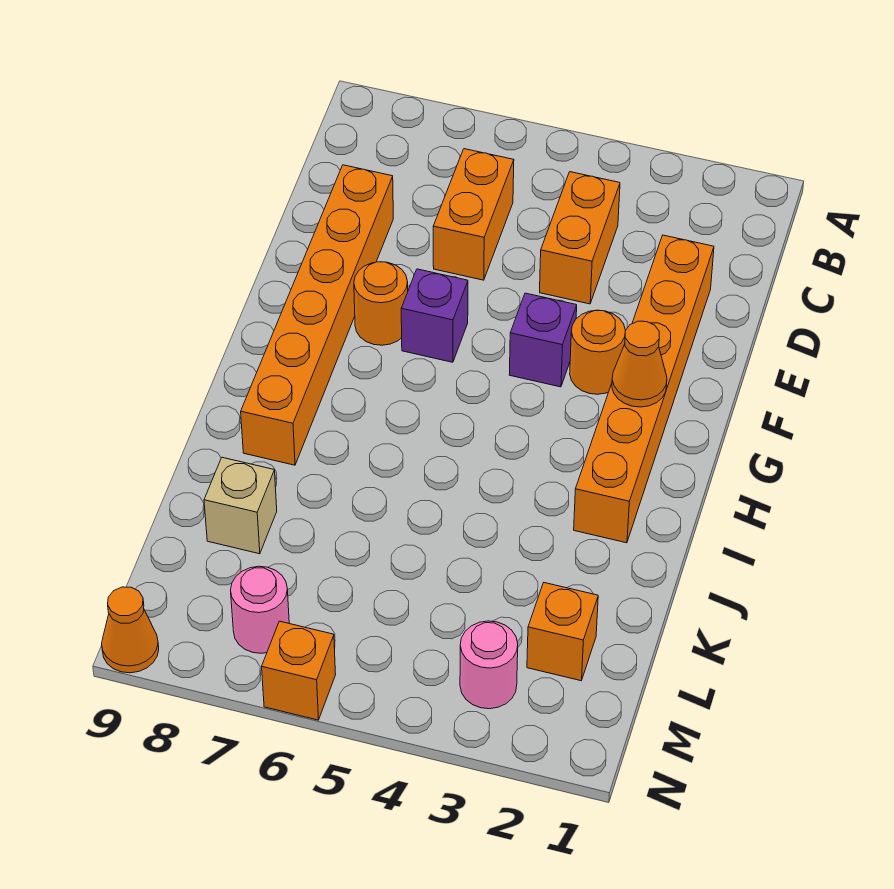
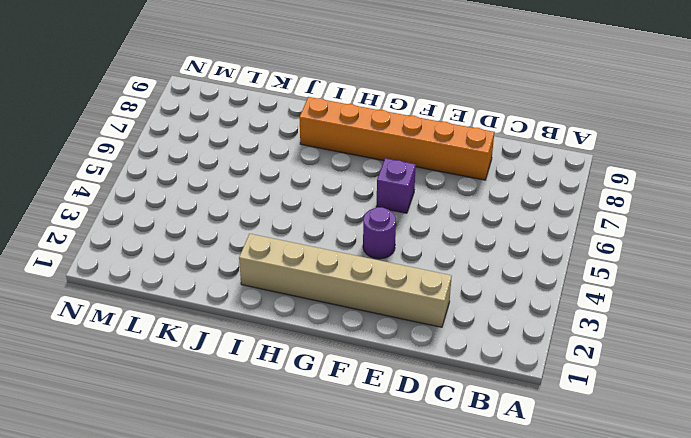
tan 1x6 brick [239,234,452,327] -> orange 1x6 brick [574,235,714,543]
purple 1x1 round brick [363,207,396,259] -> purple 1x1 brick [509,293,577,387]
none -> orange 1x2 brick [540,172,620,304]
none -> orange 1x2 brick [433,149,514,280]
none -> orange 1x1 round brick [570,310,626,394]

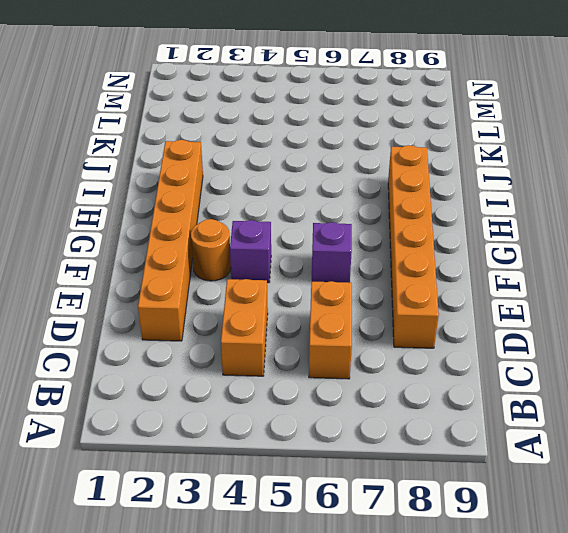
none -> orange 1x1 round brick [354,262,408,345]
none -> tan 1x1 brick [204,457,277,554]
none -> orange 1x1 brick [527,583,598,681]

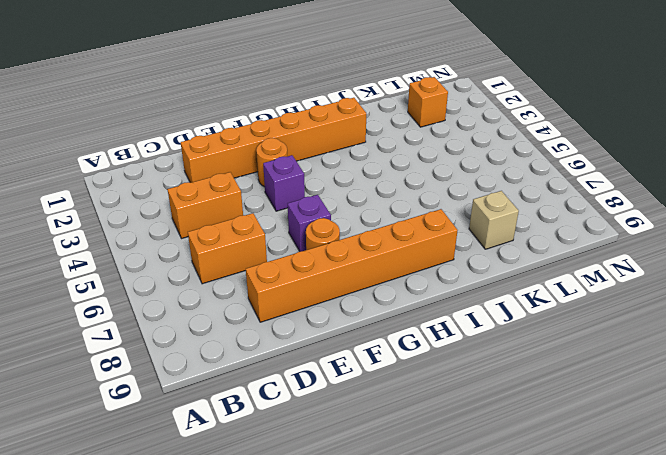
none -> pink 1x1 round brick [460,621,518,709]
none -> pink 1x1 round brick [231,566,289,653]
none -> orange 1x1 brick [262,621,336,720]

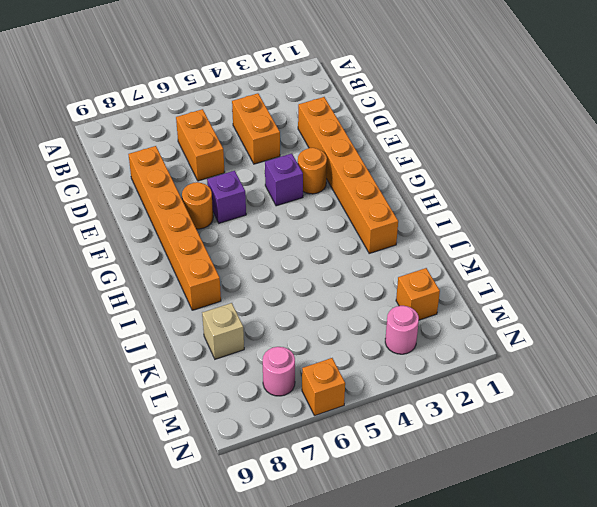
none -> orange 1x1 cone [102,587,159,673]
none -> orange 1x1 cone [612,321,667,407]

